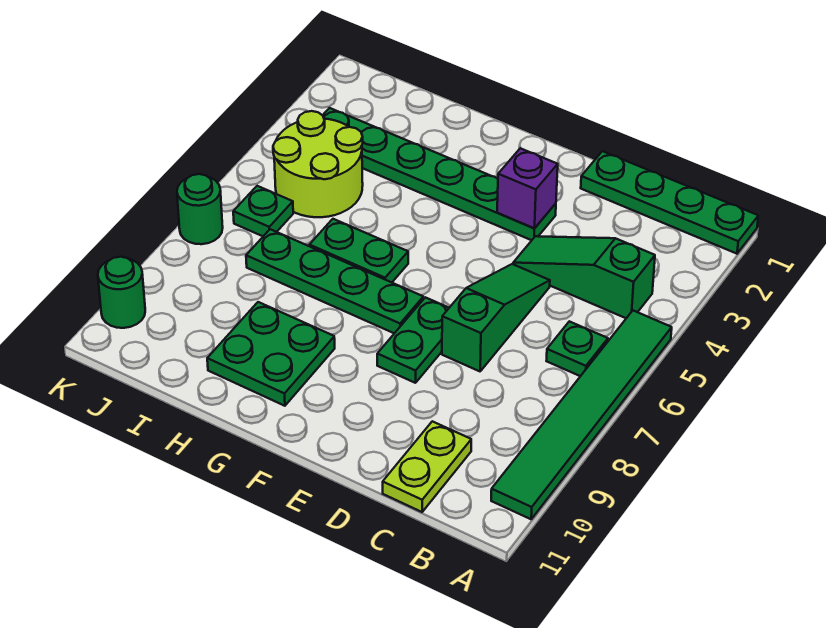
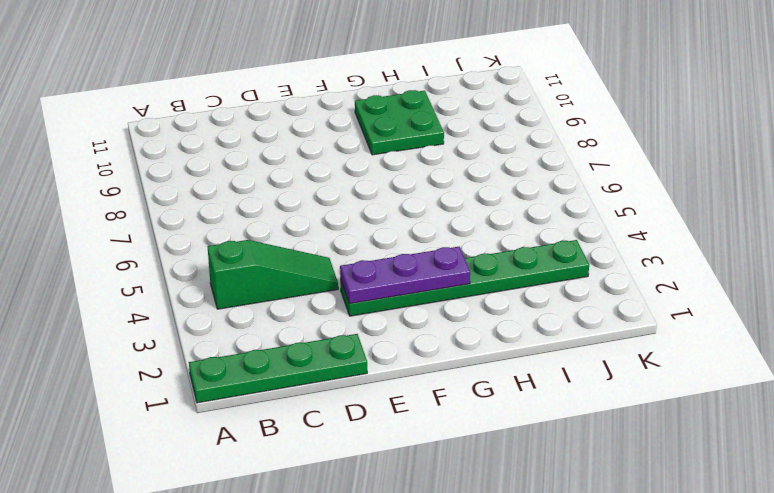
purple 1x3 plate [340,247,470,304] -> purple 1x1 brick [497,148,558,228]
none -> green 1x6 tile [491,311,672,519]
none -> green 1x1 plate [547,321,608,376]
none -> lime 1x2 plate [383,421,471,512]

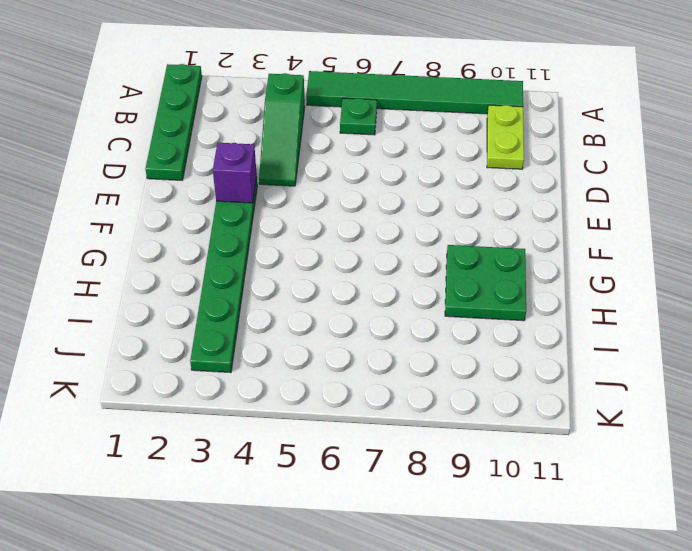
lime 1x2 plate [487,105,524,169] -> lime 1x2 plate turned to [383,421,471,512]
none -> green 1x3 slope [442,264,550,371]
none -> green 1x2 plate [377,297,449,383]
none -> green 1x4 plate [246,229,423,333]

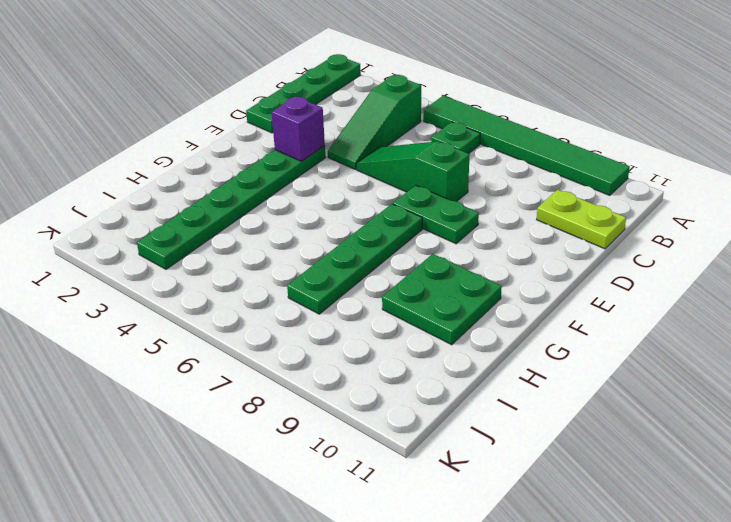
none -> green 1x2 plate [309,219,408,282]
none -> lime 2x2 round brick [273,111,363,217]
none -> green 1x1 plate [233,186,293,236]

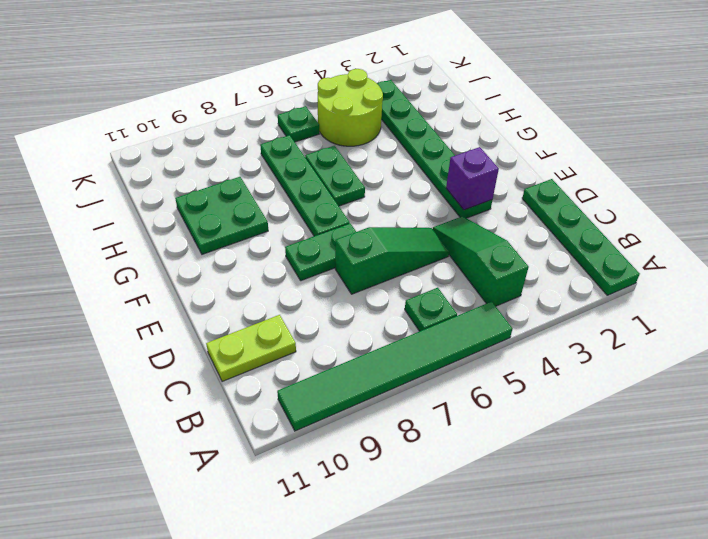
none -> green 1x1 round brick [177,174,223,244]
none -> green 1x1 round brick [98,257,145,328]

